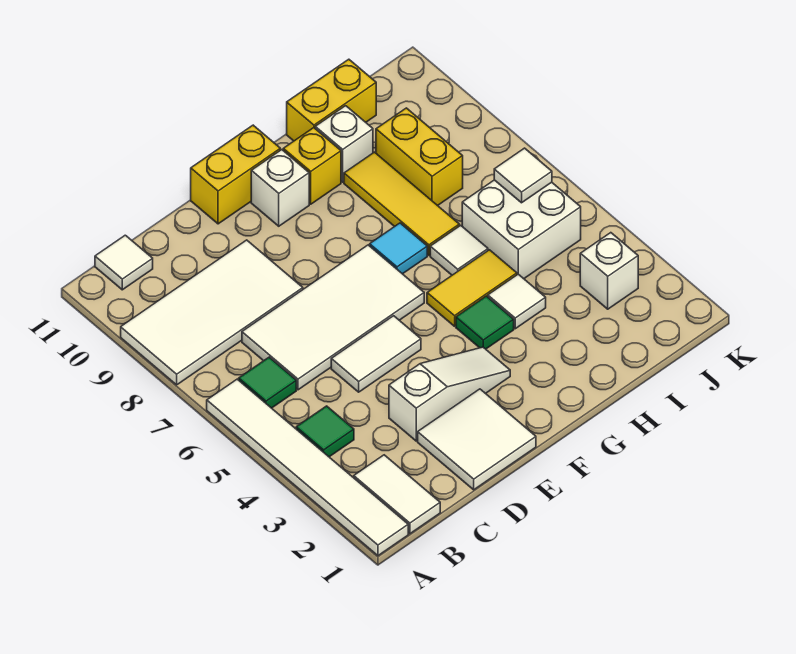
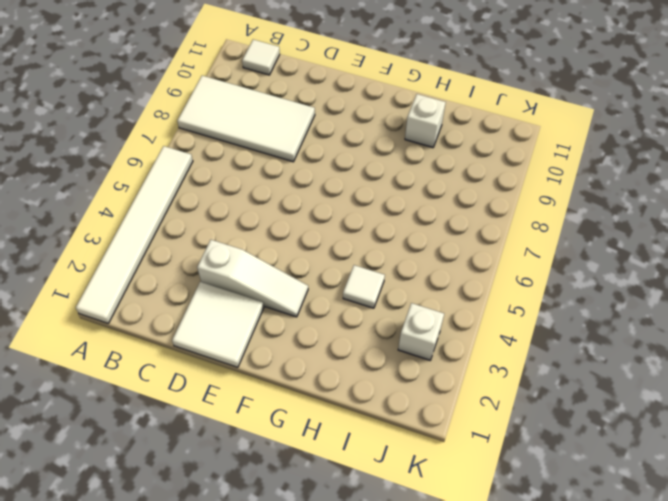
none -> white 1x2 tile [354,455,440,534]
none -> green 1x1 tile [296,406,354,457]
none -> green 1x1 tile [239,357,296,408]

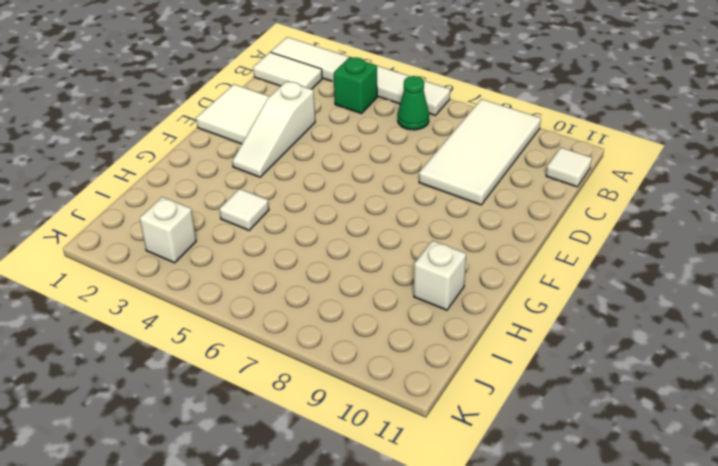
green 1x1 brick [334,57,377,114] -> green 1x1 tile [296,406,354,457]
green 1x1 cone [398,76,429,130] -> green 1x1 tile [239,357,296,408]
none -> white 2x4 tile [242,245,424,390]
none -> white 1x2 tile [331,316,421,392]
none -> yellow 1x2 brick [191,125,280,224]

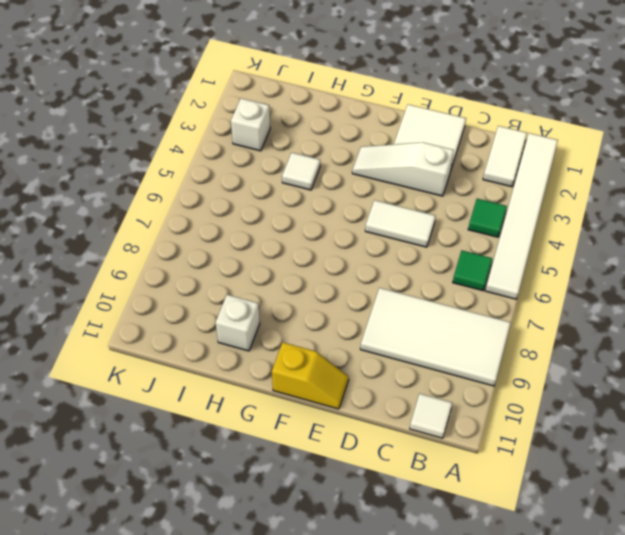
yellow 1x2 slope [272,342,349,409] -> yellow 1x2 brick [191,125,280,224]
none -> white 2x4 tile [242,245,424,390]
none -> white 1x1 brick [251,150,309,226]
none -> green 1x1 tile [456,296,514,349]

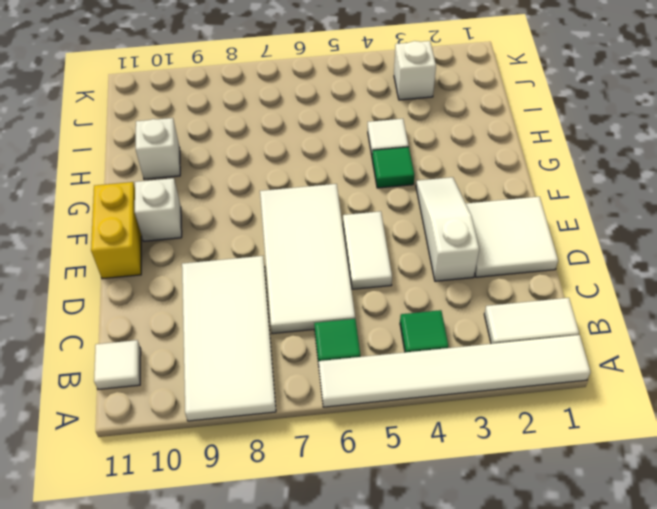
none -> yellow 1x2 tile [427,250,517,326]
none -> cyan 1x1 tile [370,223,427,274]
none -> yellow 1x1 brick [283,128,341,204]

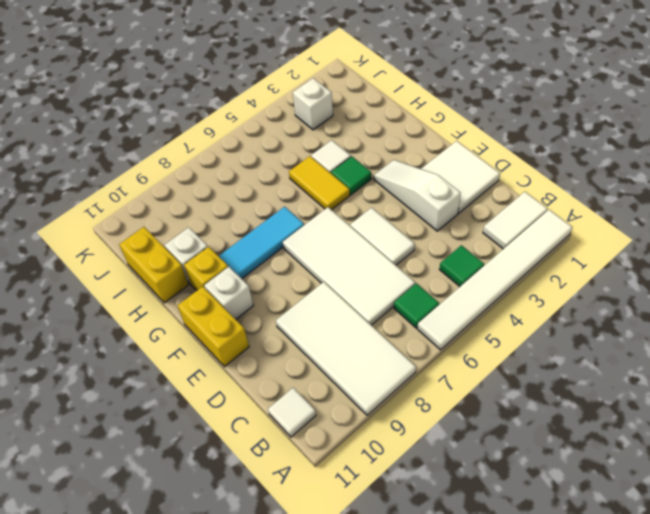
cyan 1x3 tile [219,207,304,279] -> cyan 1x1 tile [370,223,427,274]
none -> white 1x1 tile [430,225,488,275]
none -> yellow 1x3 tile [344,152,459,255]
none -> white 2x2 brick [462,180,581,279]

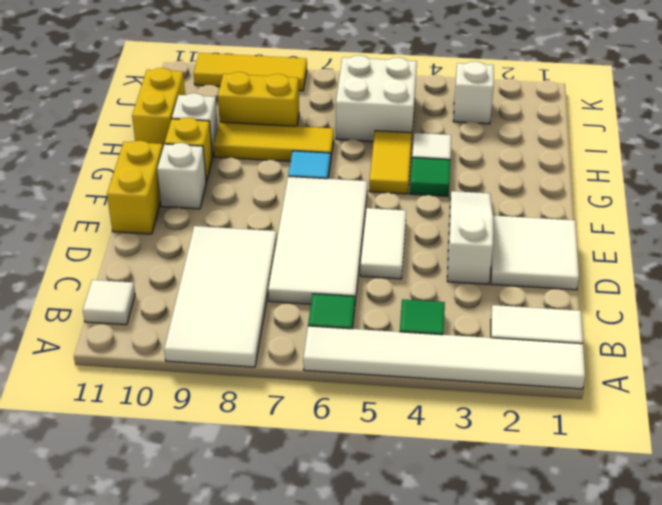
yellow 1x3 tile [194,53,307,91] -> none
none -> white 1x1 tile [430,225,488,275]
none -> white 1x1 tile [494,148,552,203]

